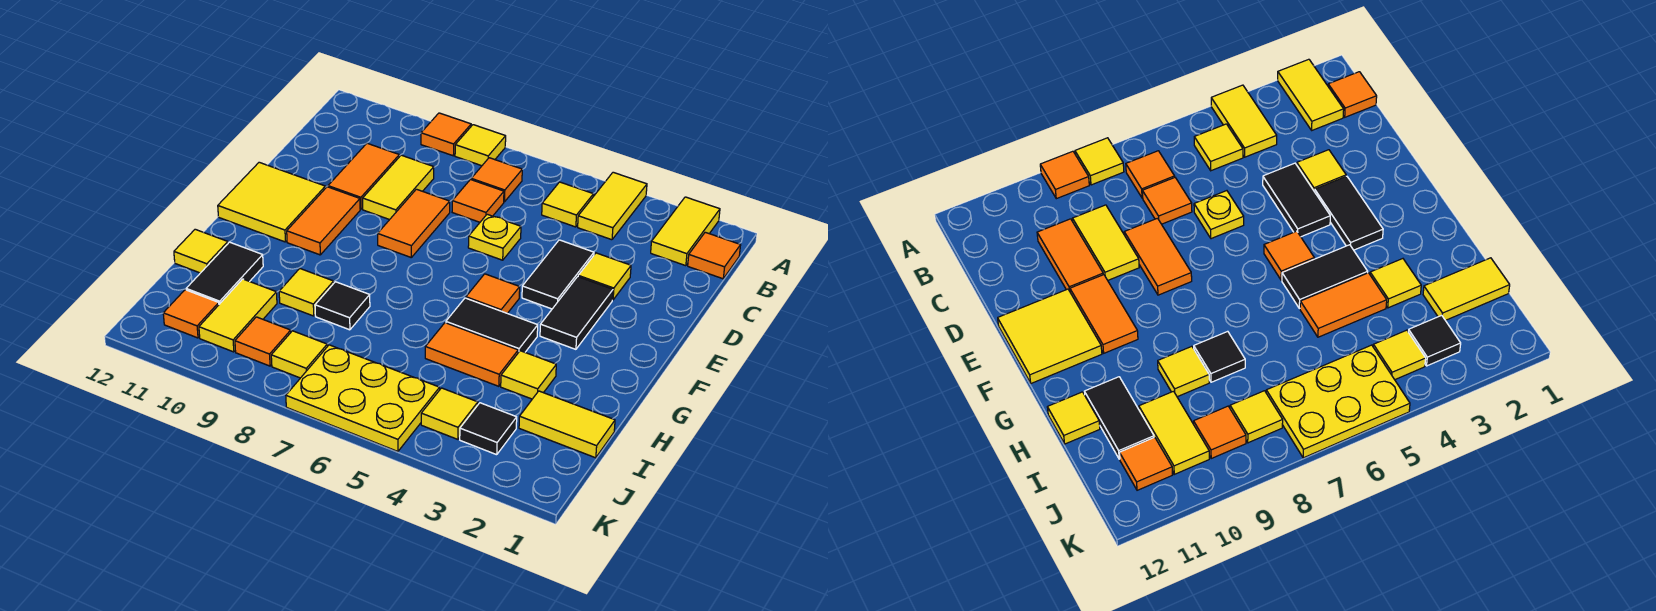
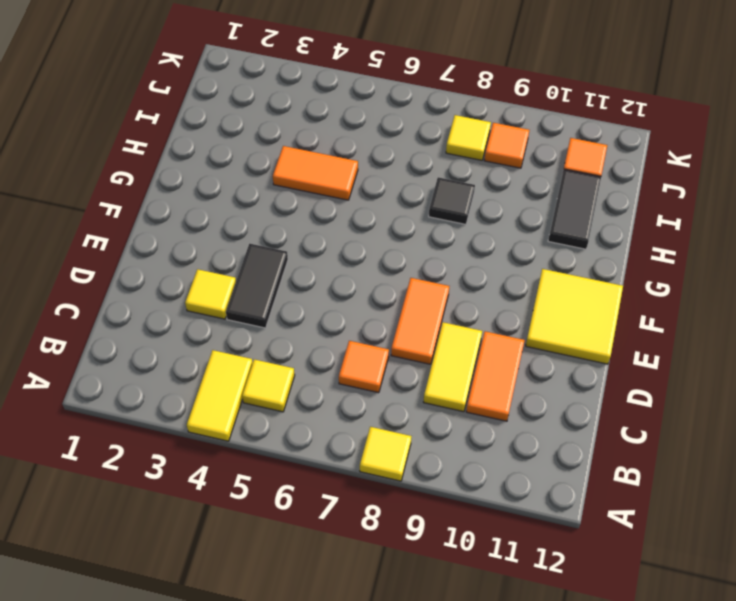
none -> yellow 1x2 tile [651,197,720,266]
none -> orange 1x1 tile [421,113,471,156]
none -> orange 1x1 tile [688,232,741,279]
none -> orange 1x1 tile [471,158,522,202]

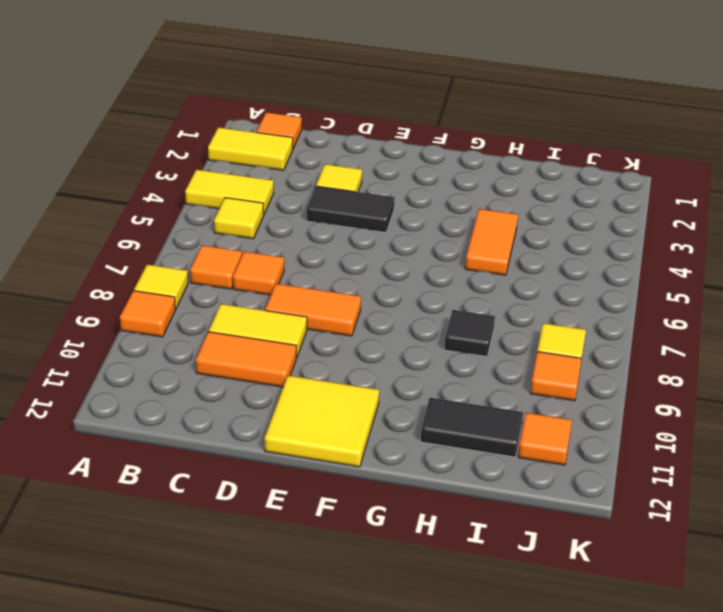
none -> yellow 1x1 plate [468,214,521,260]
none -> black 1x2 tile [540,277,613,349]
none -> orange 1x2 tile [287,187,360,255]
none -> orange 1x1 tile [466,274,520,313]

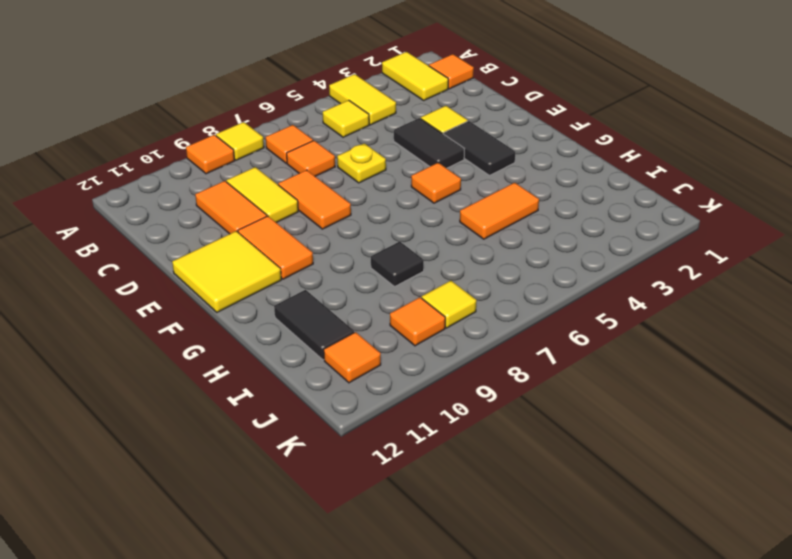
none -> black 1x2 tile [446,298,538,353]
none -> yellow 1x1 tile [501,351,556,399]
none -> yellow 1x1 tile [279,269,334,316]
none -> yellow 1x1 tile [174,229,228,273]

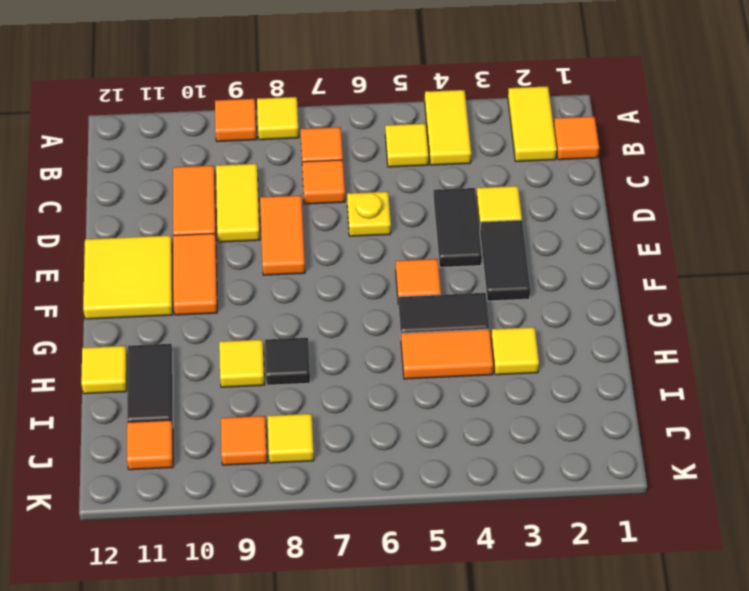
none -> yellow 1x2 tile [519,391,615,458]
none -> yellow 1x2 tile [199,279,277,352]
none -> black 1x1 tile [460,403,517,455]
none -> yellow 1x1 tile [421,388,478,439]

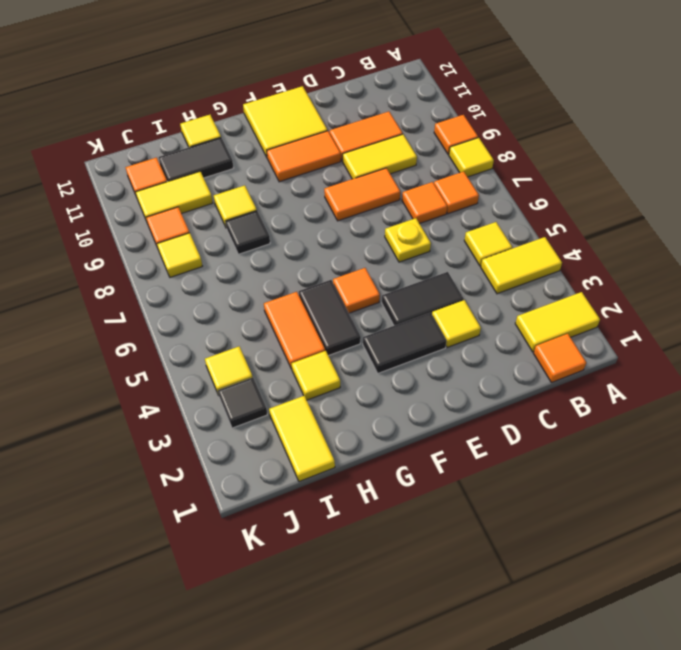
none -> yellow 2x3 plate [286,345,440,451]

